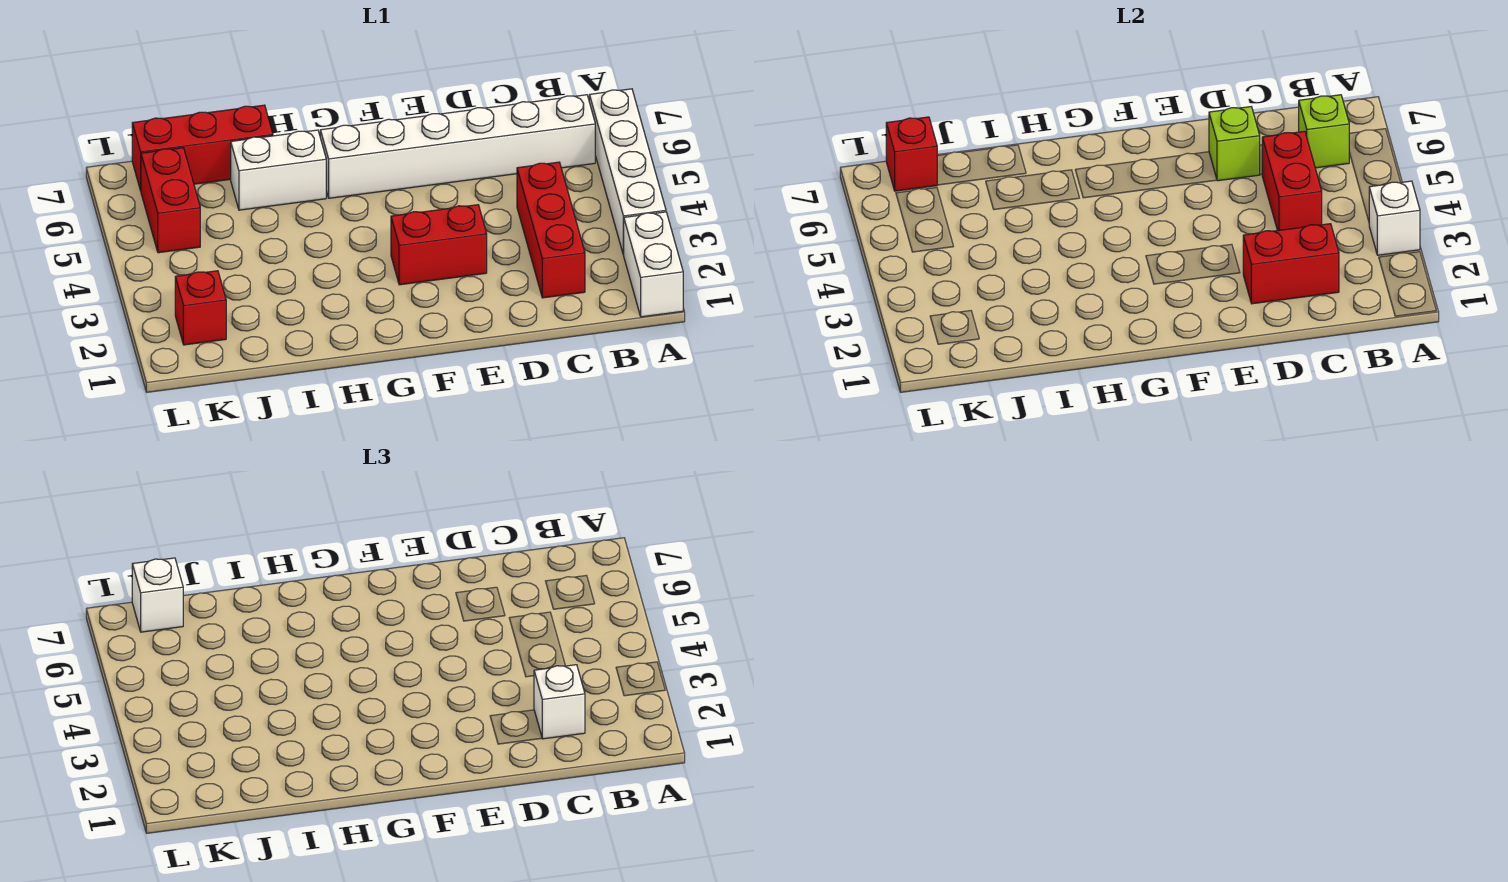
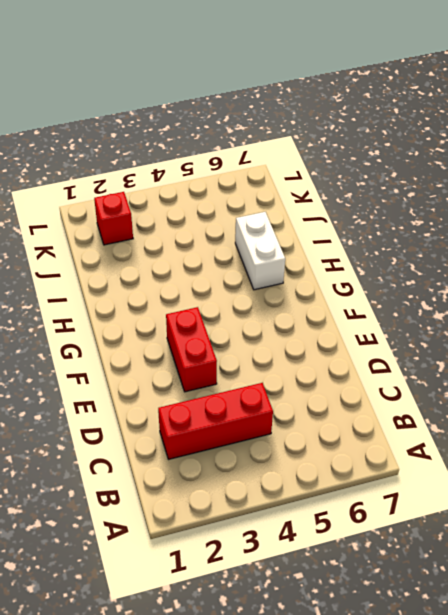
none -> white 1x2 brick [624,212,683,317]
none -> white 1x4 brick [589,89,666,255]
none -> white 1x6 brick [320,95,595,198]

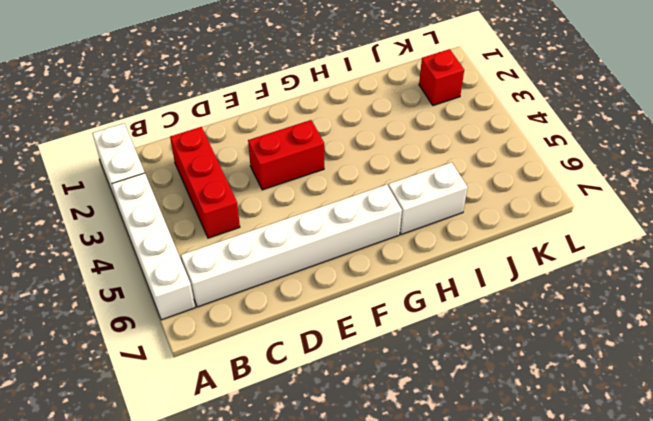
none -> red 1x3 brick [132,105,273,191]
none -> red 1x2 brick [141,148,200,253]
none -> white 1x1 brick [1369,181,1420,255]

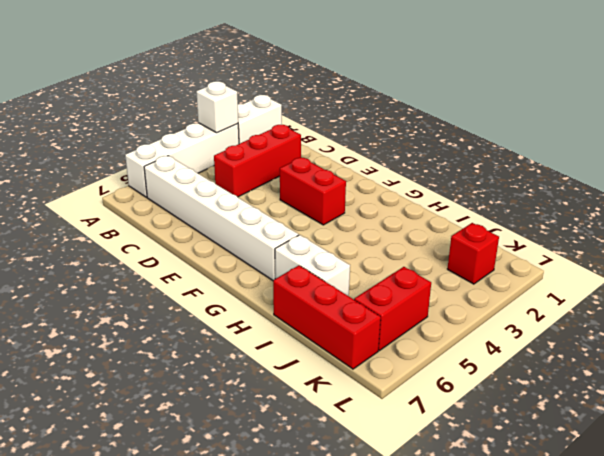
none -> lime 1x1 brick [1299,95,1349,168]
none -> red 1x2 brick [1243,224,1339,304]
none -> red 1x2 brick [1262,131,1322,231]

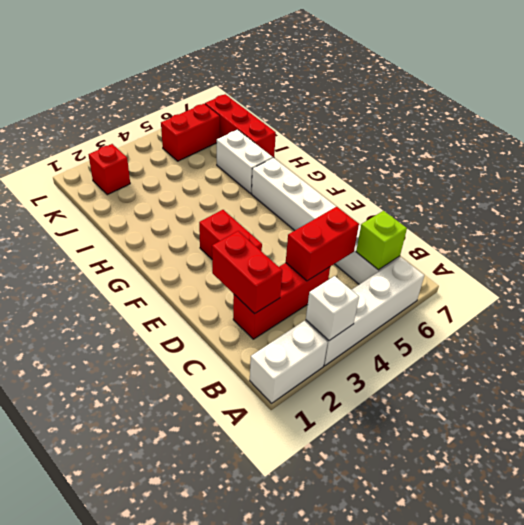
none -> lime 1x1 brick [1209,107,1260,181]
none -> red 1x1 brick [886,117,937,191]
none -> white 1x1 brick [534,665,585,739]

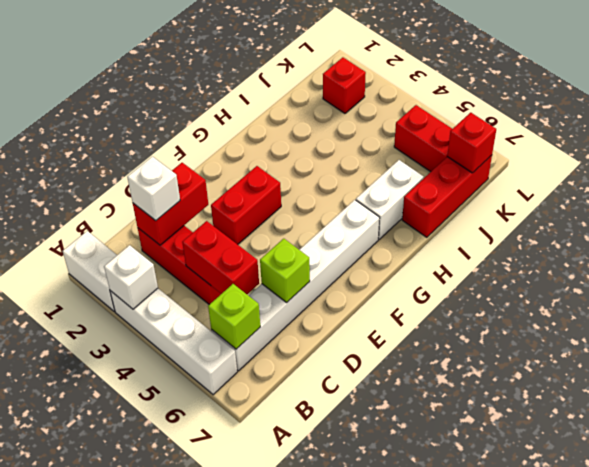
none -> white 1x1 brick [132,558,183,632]

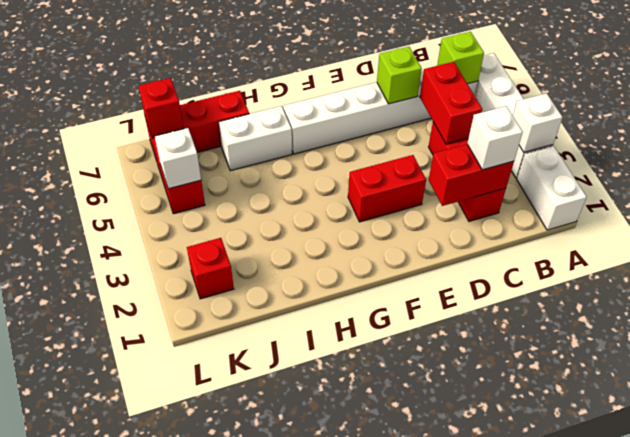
white 1x1 brick [155,128,201,189] -> white 1x1 brick moved to [132,558,183,632]

